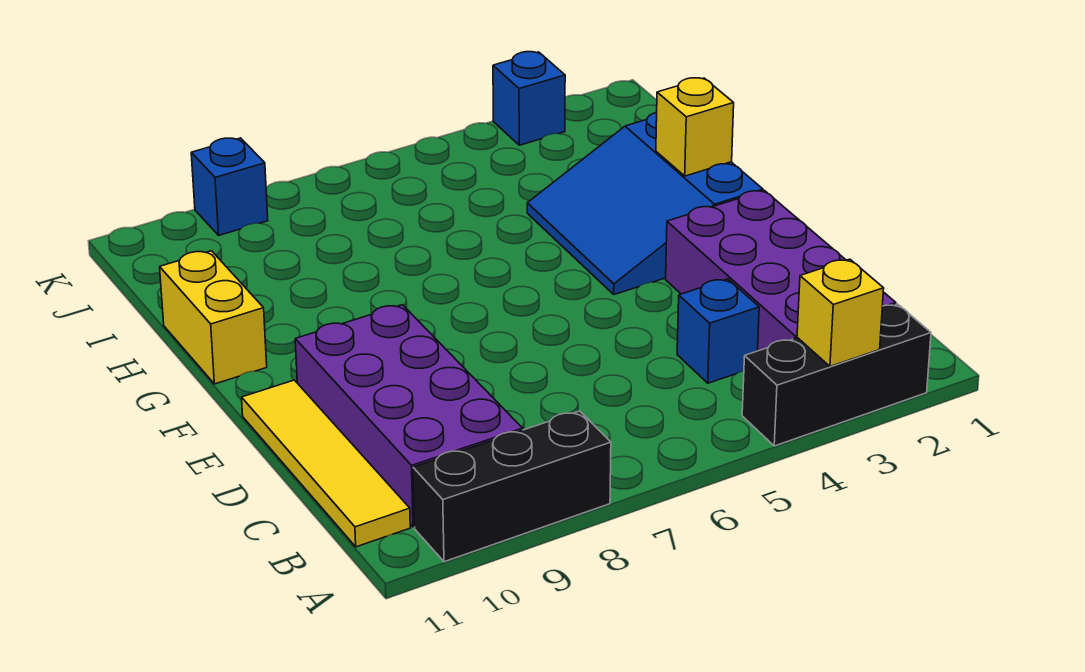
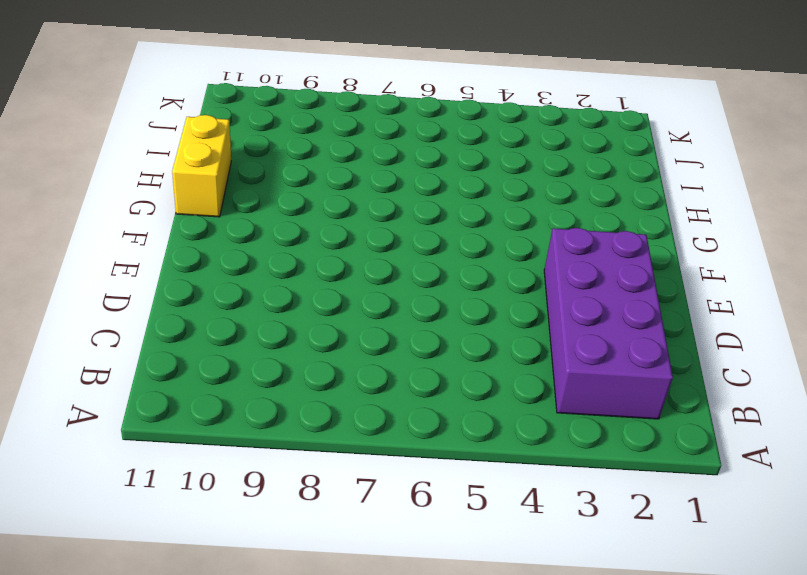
none -> black 1x3 brick [742,304,931,446]
none -> black 1x3 brick [413,411,611,562]
none -> purple 2x4 brick [295,305,523,527]

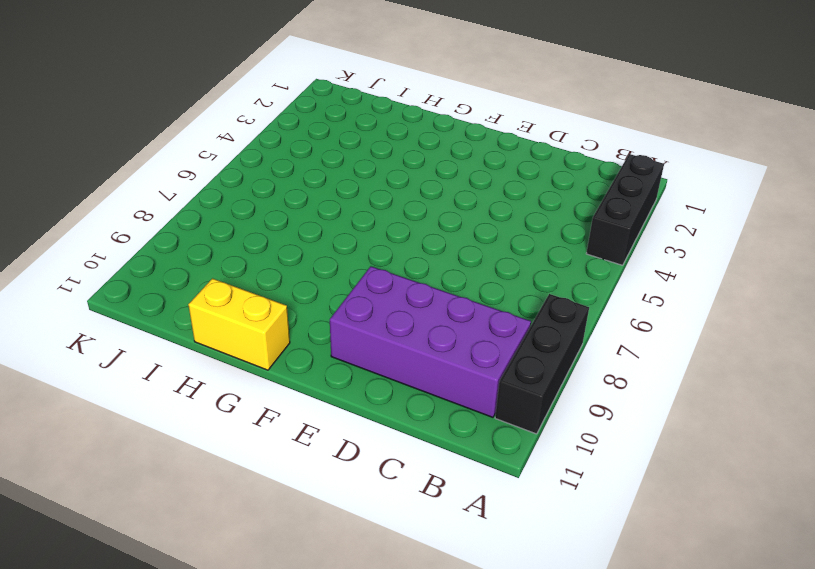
none -> purple 2x4 brick [666,190,896,351]
none -> yellow 1x4 tile [242,380,410,547]
none -> blue 1x1 brick [677,279,759,383]

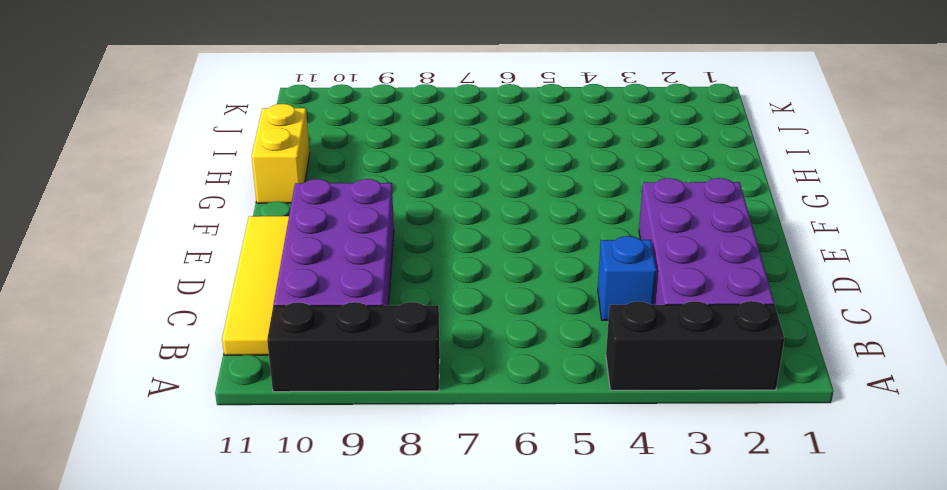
none -> blue 3x3 slope [527,113,763,295]
none -> blue 1x1 brick [493,52,565,145]
none -> blue 1x1 brick [191,138,268,235]

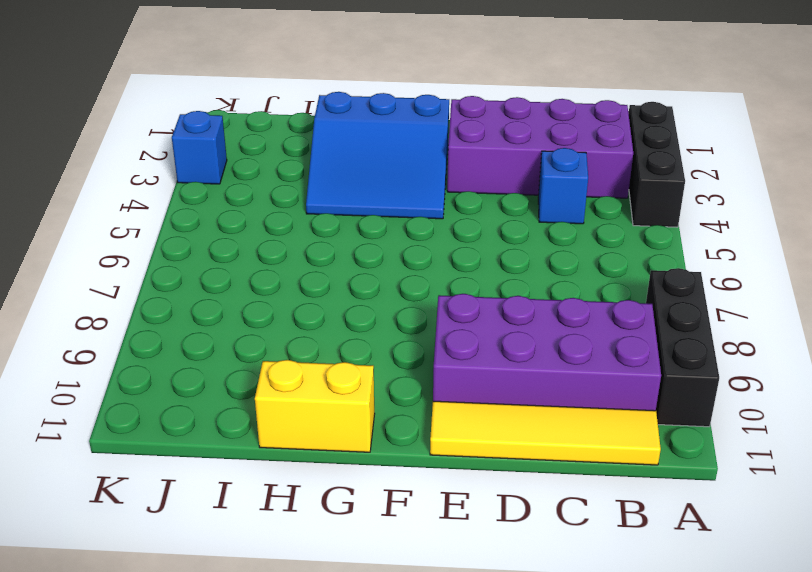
none -> blue 1x1 brick [191,138,268,235]
none -> yellow 1x1 brick [797,259,884,366]
none -> yellow 1x1 brick [656,78,734,176]

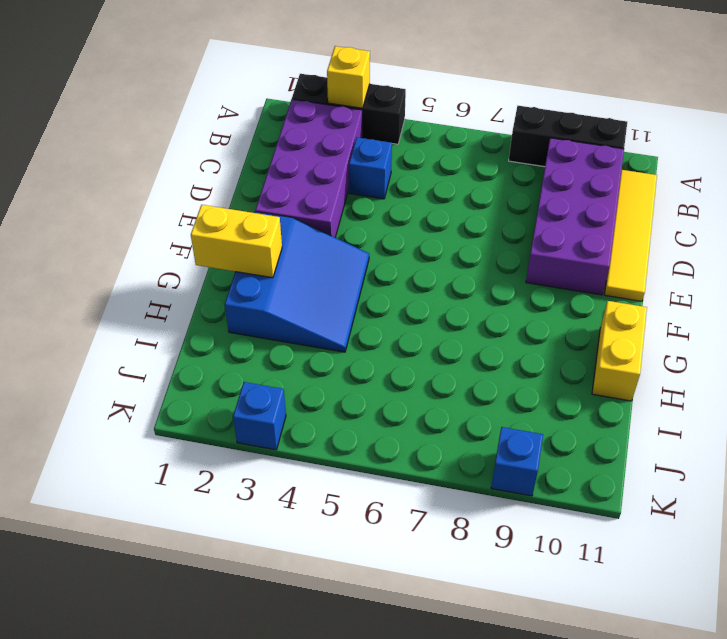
yellow 1x2 brick [191,205,282,278] -> yellow 1x1 brick [656,78,734,176]

